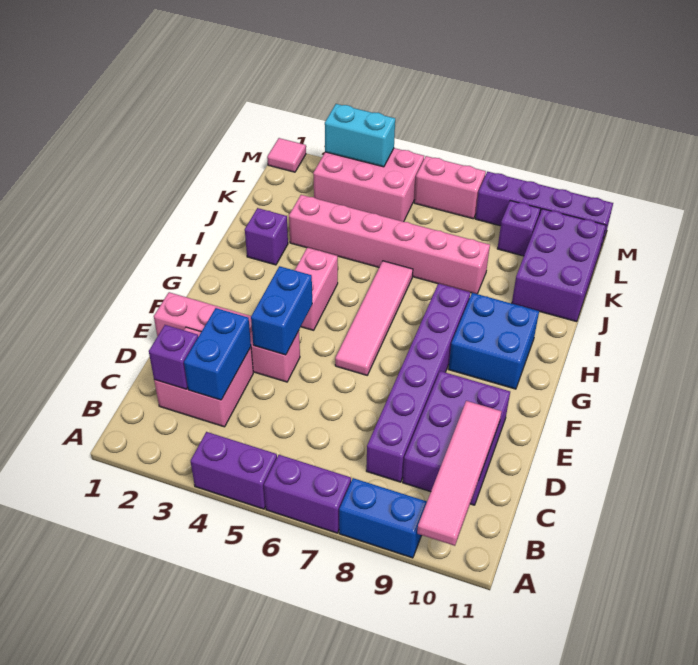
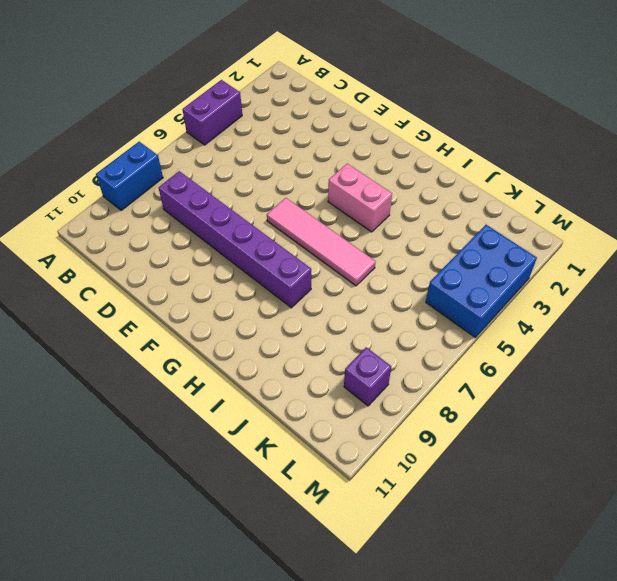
blue 2x3 brick [426,225,537,338] -> pink 2x3 brick [313,148,424,222]
none -> purple 1x2 brick [264,455,351,533]
none -> pink 2x2 brick [154,327,253,427]
none -> purple 2x3 brick [403,371,510,505]

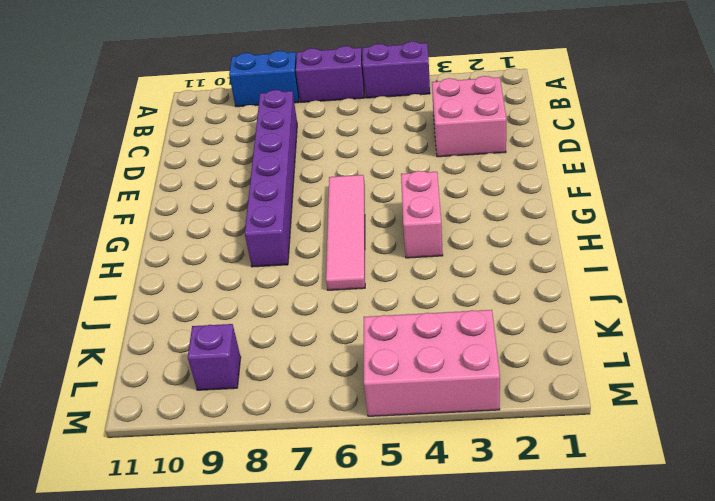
none -> purple 2x3 brick [403,371,510,505]
none -> pink 1x4 brick [154,292,300,382]
none -> blue 2x2 brick [449,293,539,389]

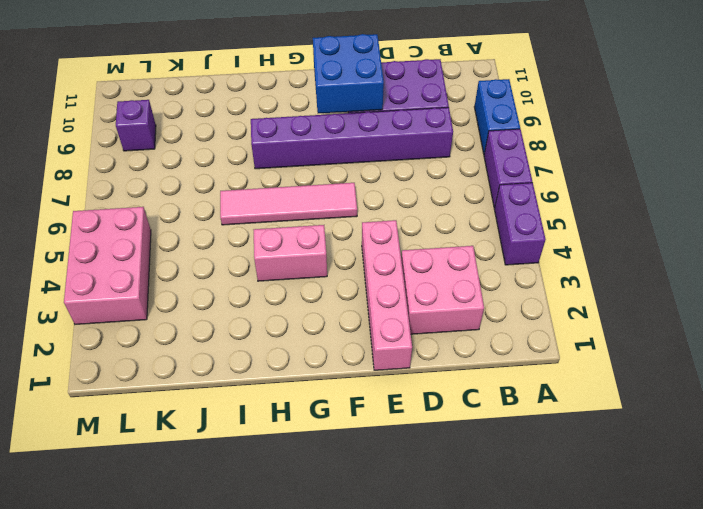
blue 2x2 brick [313,34,384,113] -> blue 2x2 brick moved to [449,293,539,389]
none -> purple 1x1 brick [245,208,288,265]
none -> pink 1x6 brick [289,195,490,294]
none -> purple 2x3 brick [512,209,606,322]

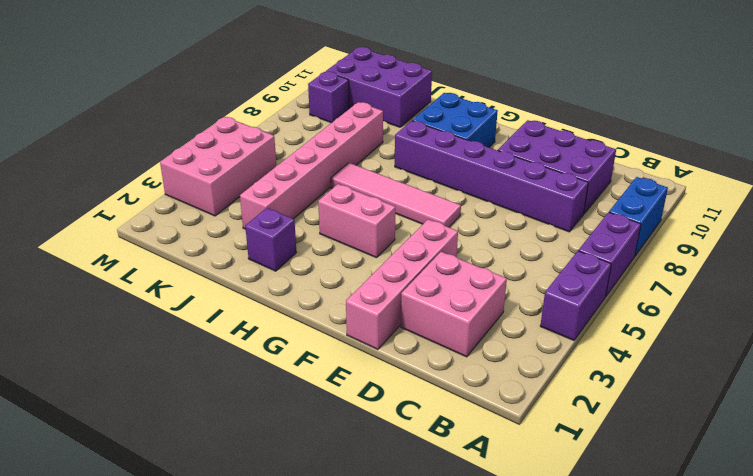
none -> pink 1x1 tile [267,138,306,172]
none -> pink 1x2 brick [414,156,486,219]
none -> purple 1x4 brick [475,172,613,247]

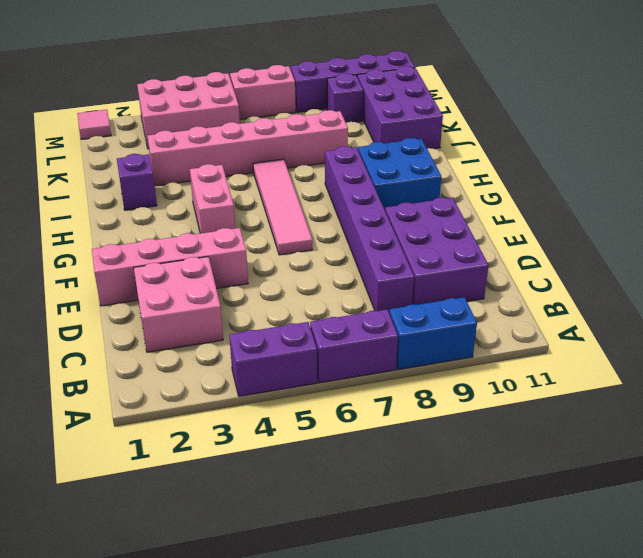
none -> pink 1x4 tile [417,401,502,546]
none -> purple 1x1 brick [149,325,198,389]
none -> blue 1x2 brick [184,308,251,400]

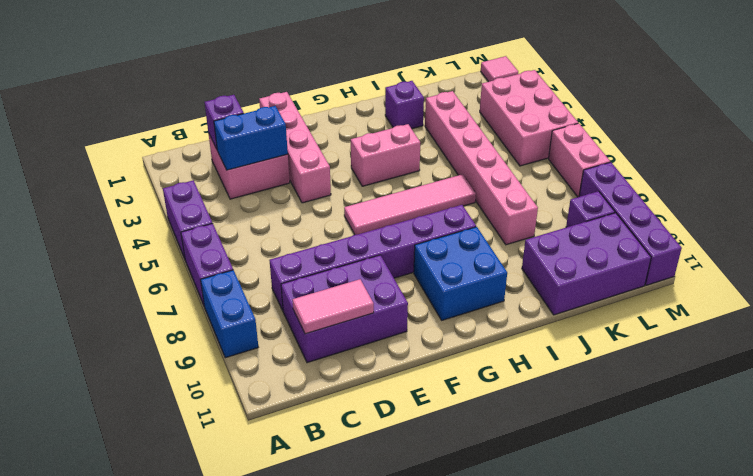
pink 1x2 tile [292,279,374,334] -> pink 1x4 tile [417,401,502,546]
none -> blue 1x2 brick [251,266,312,355]
none -> cyan 1x2 brick [325,104,395,167]

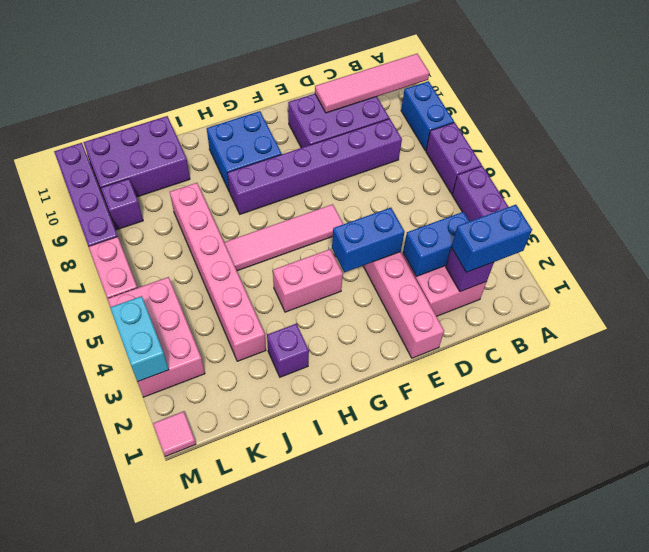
blue 1x2 brick [451,205,532,272] -> none

